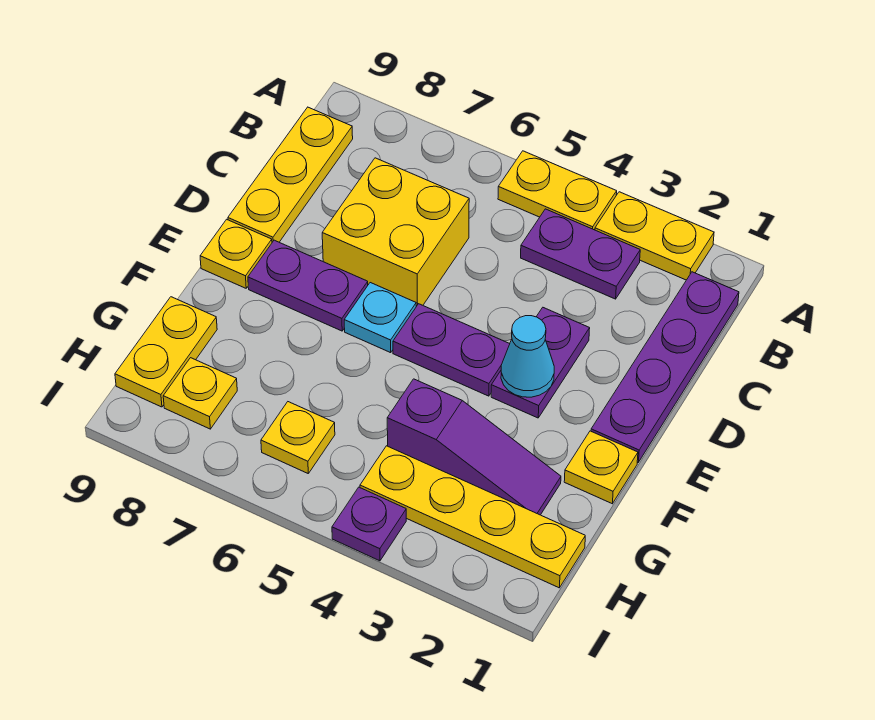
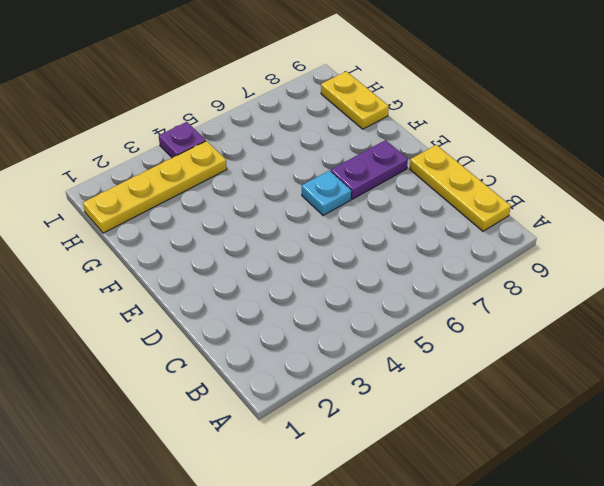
none -> yellow 1x2 plate [595,192,714,280]
none -> yellow 1x2 plate [498,151,617,230]
none -> purple 1x4 plate [591,272,739,462]

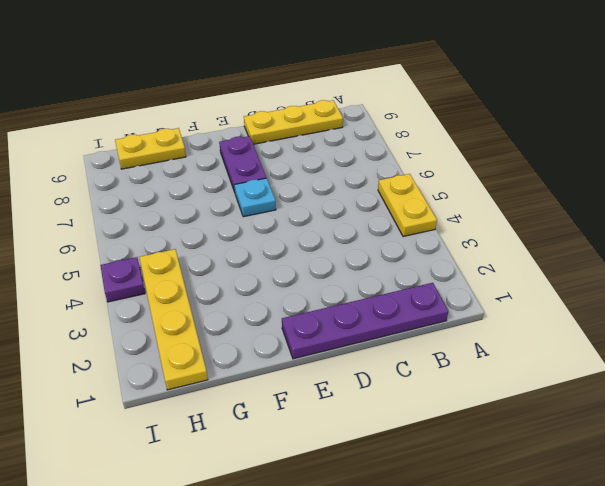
none -> yellow 1x2 plate [595,192,714,280]
none -> purple 1x2 plate [521,209,640,299]
none -> yellow 2x2 brick [322,158,469,306]

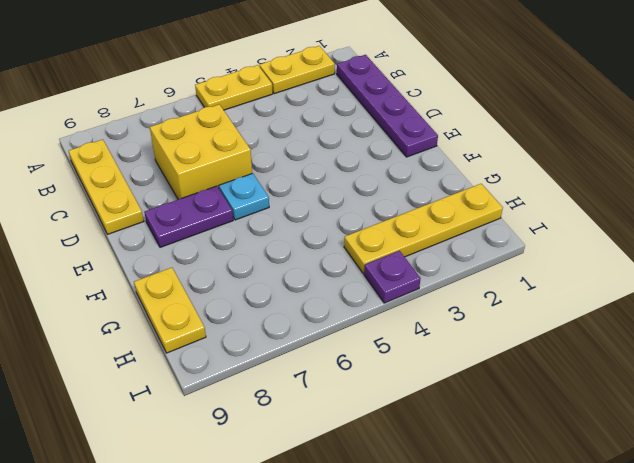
none -> purple 1x2 plate [521,209,640,299]
none -> purple 1x2 plate [491,308,590,418]
none -> purple 1x2 plate [393,304,510,396]

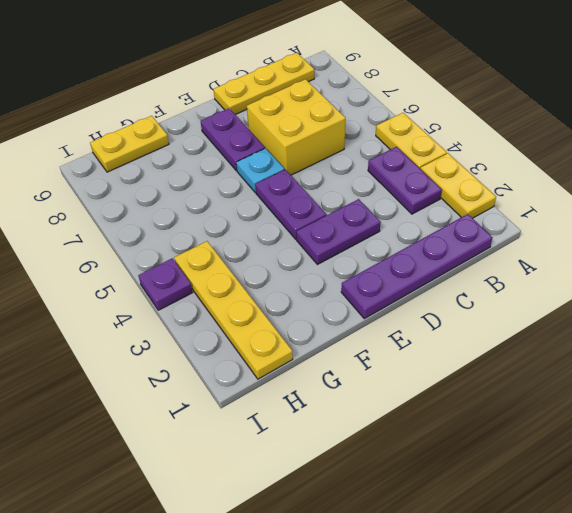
none -> yellow 1x1 plate [200,219,272,288]
none -> yellow 1x1 plate [564,431,638,504]
none -> purple 1x3 slope [387,379,561,515]

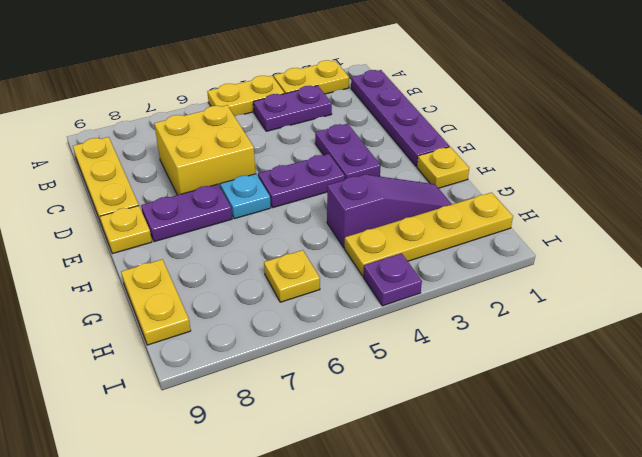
none -> yellow 1x1 plate [163,358,237,429]
none -> cyan 1x1 cone [501,316,554,397]

